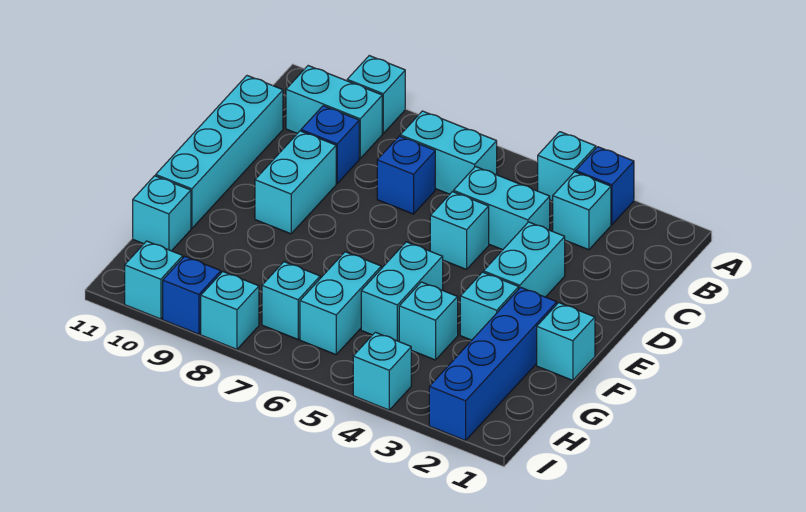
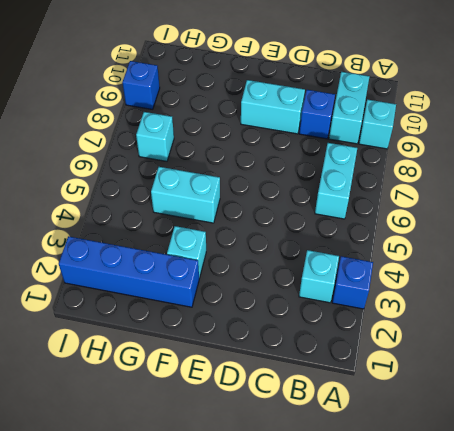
none -> cyan 1x1 brick [538,132,596,201]
none -> cyan 1x2 brick [453,167,550,250]
none -> blue 1x1 brick [377,136,435,214]

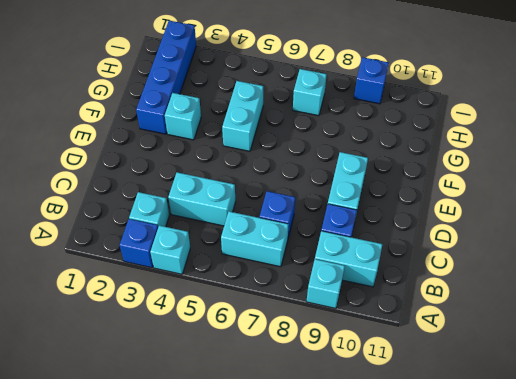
none -> cyan 1x4 brick [156,76,283,229]
none -> cyan 1x2 brick [484,222,565,297]
none -> cyan 1x1 brick [430,192,489,269]

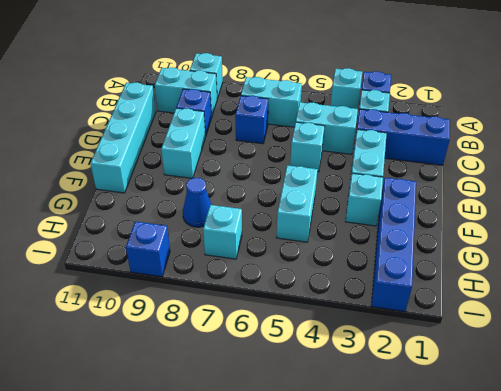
blue 1x3 brick [354,109,450,165] -> none
blue 1x1 cone [183,178,211,227] -> none
none -> cyan 1x1 brick [537,303,595,380]
none -> cyan 1x1 brick [399,282,458,360]
none -> cyan 1x2 brick [300,252,381,355]

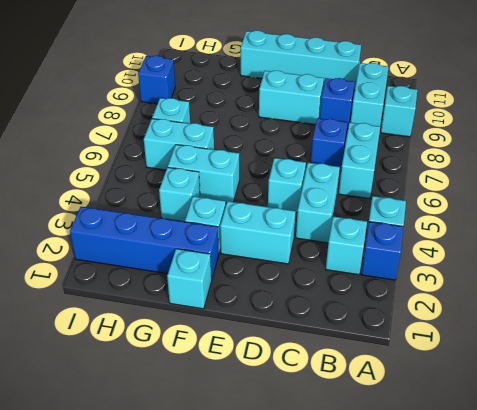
none -> cyan 1x1 brick [133,176,191,251]
none -> cyan 1x1 brick [353,332,411,410]
none -> cyan 1x1 brick [201,272,259,349]

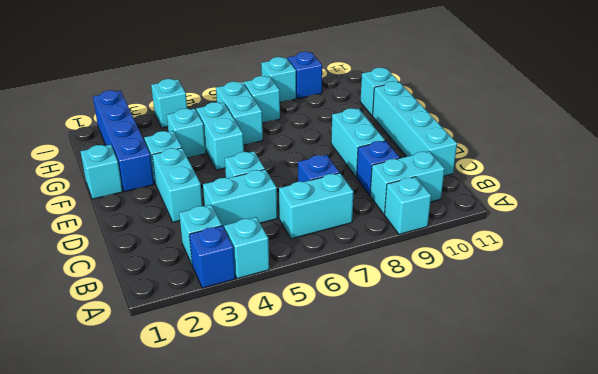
none -> cyan 1x1 brick [125,241,183,319]

